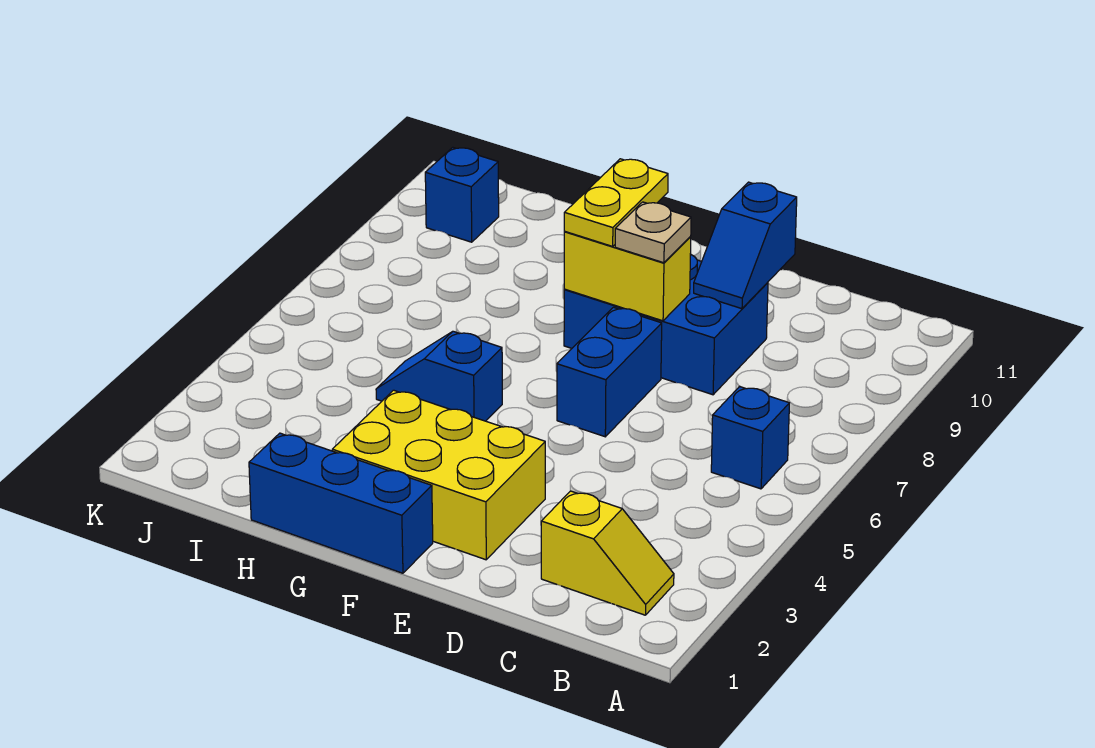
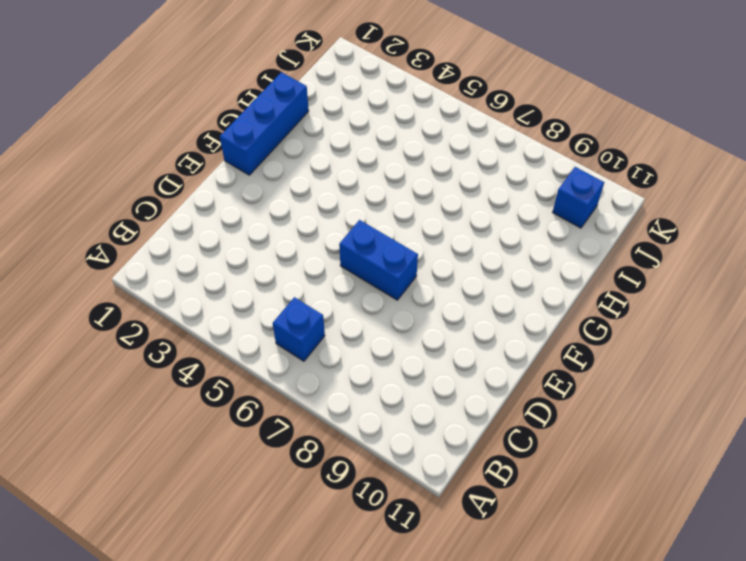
none -> yellow 1x2 slope [541,491,674,615]
none -> blue 2x3 brick [564,254,768,395]
none -> yellow 2x3 brick [332,390,545,560]

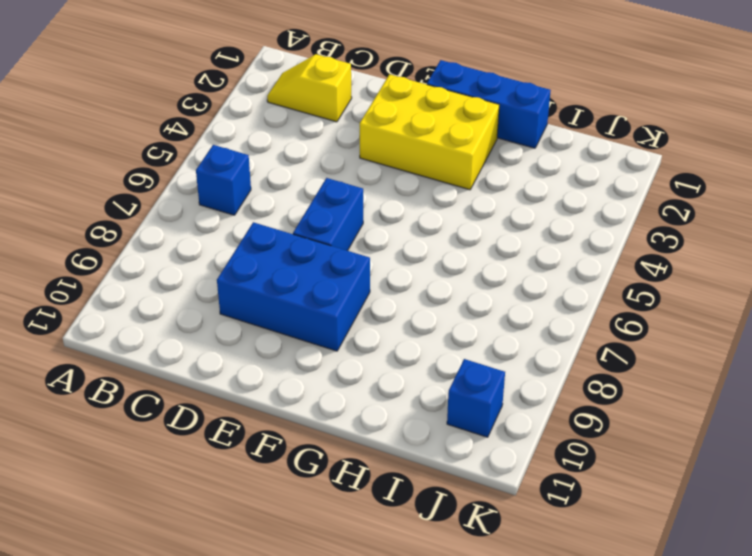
none -> blue 1x2 slope [376,331,502,421]
none -> blue 1x2 slope [694,182,797,309]
none -> yellow 1x2 brick [564,232,691,321]

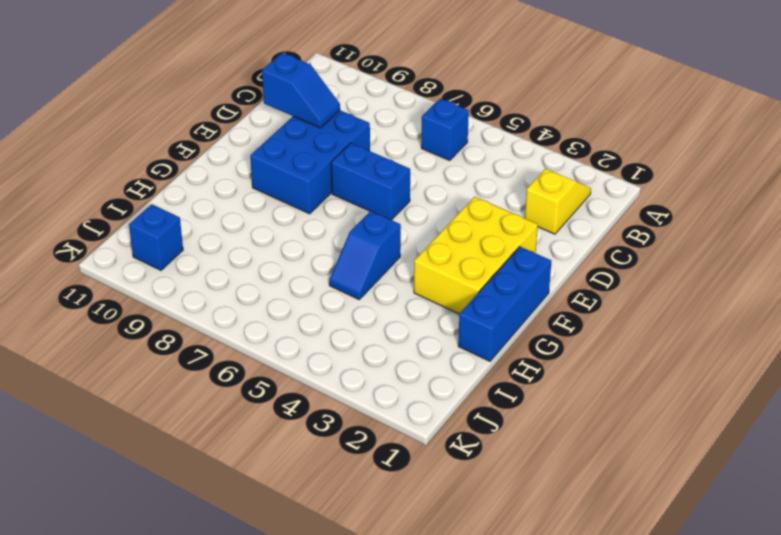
none -> yellow 1x2 brick [564,232,691,321]
none -> tan 1x1 plate [615,202,691,263]
none -> yellow 1x2 plate [564,159,668,246]

